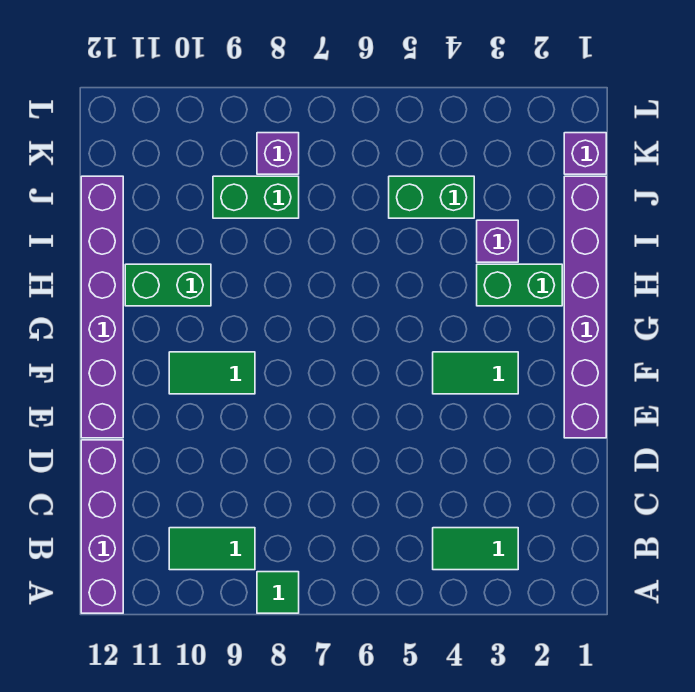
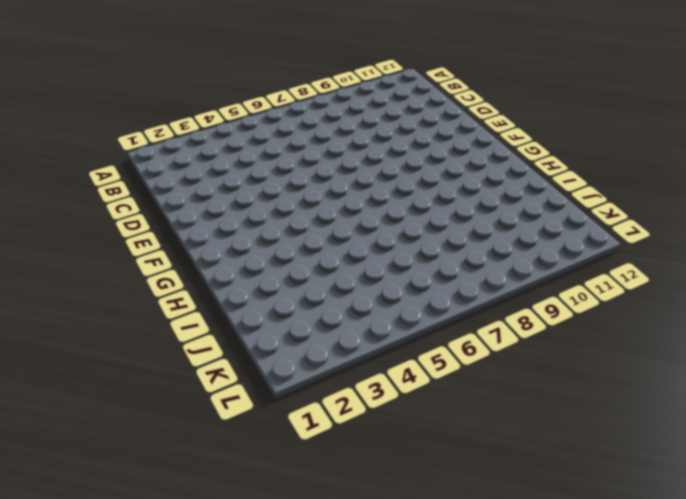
none -> green 1x1 tile [257,572,299,613]
none -> purple 1x4 brick [81,440,123,613]
none -> green 1x2 tile [433,528,518,570]

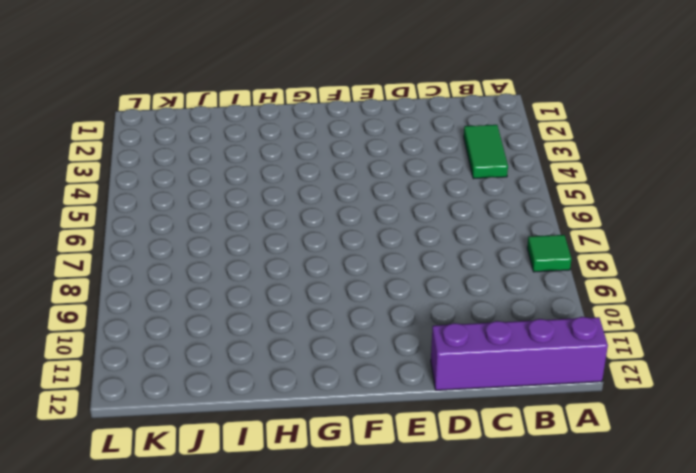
none -> green 1x2 tile [169,528,255,570]
none -> purple 1x6 brick [564,176,606,438]
none -> purple 1x6 brick [81,176,123,438]

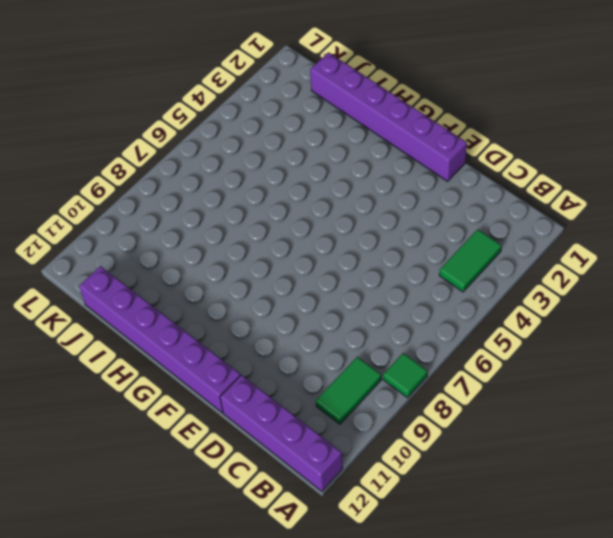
none -> green 1x2 tile [433,352,518,394]
none -> green 1x2 tile [169,352,255,394]
none -> green 1x2 brick [477,264,562,306]

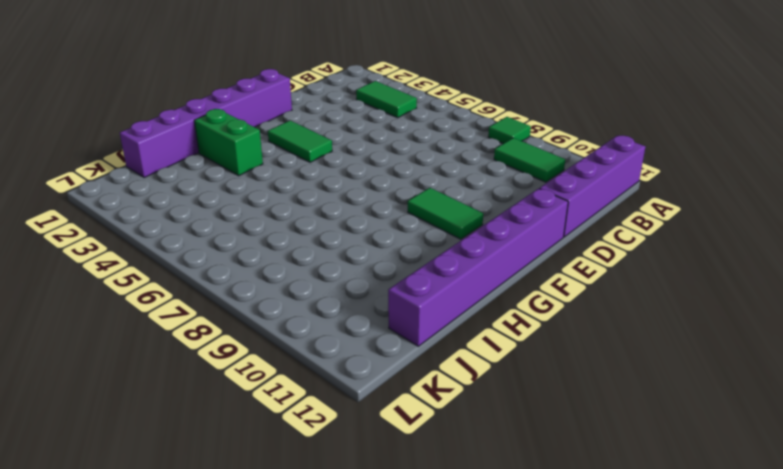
none -> green 1x2 brick [125,264,211,306]
none -> purple 1x1 brick [477,220,518,262]
none -> green 1x2 brick [389,176,474,218]

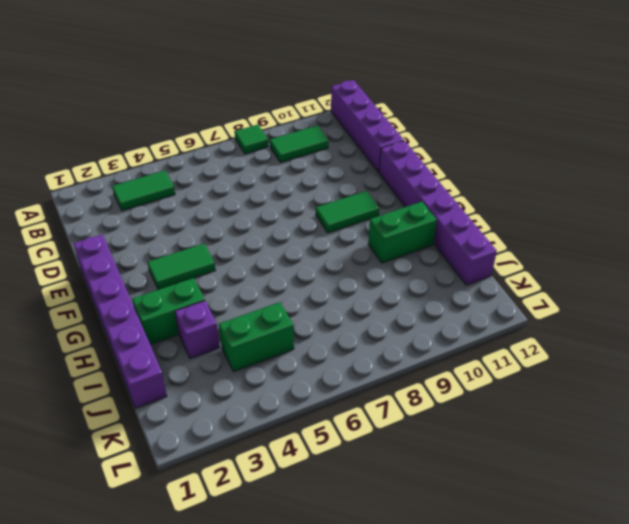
none -> green 1x2 brick [213,176,299,218]
none -> purple 1x1 brick [564,133,606,174]
none -> purple 1x1 brick [257,133,299,174]

